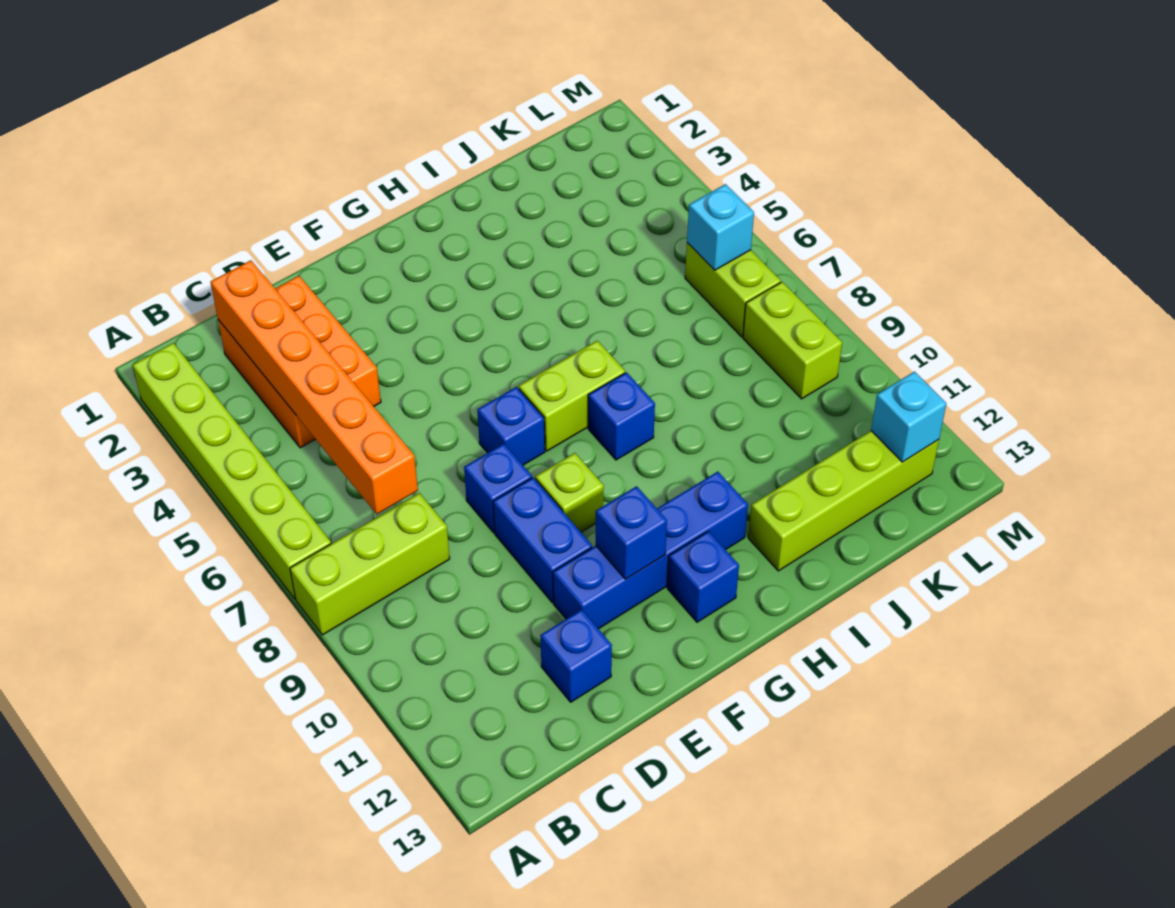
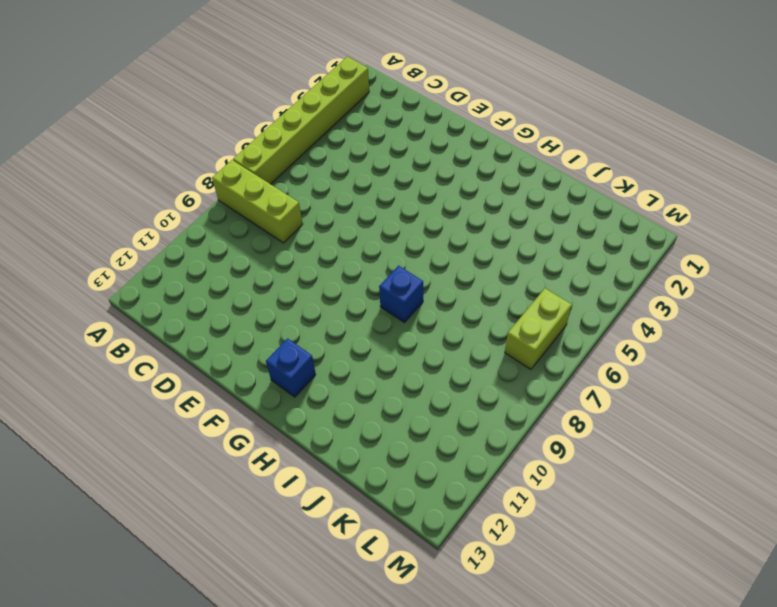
none -> orange 2x3 brick [218,276,381,448]
none -> blue 1x1 brick [540,610,612,702]
none -> blue 1x1 brick [464,444,532,533]

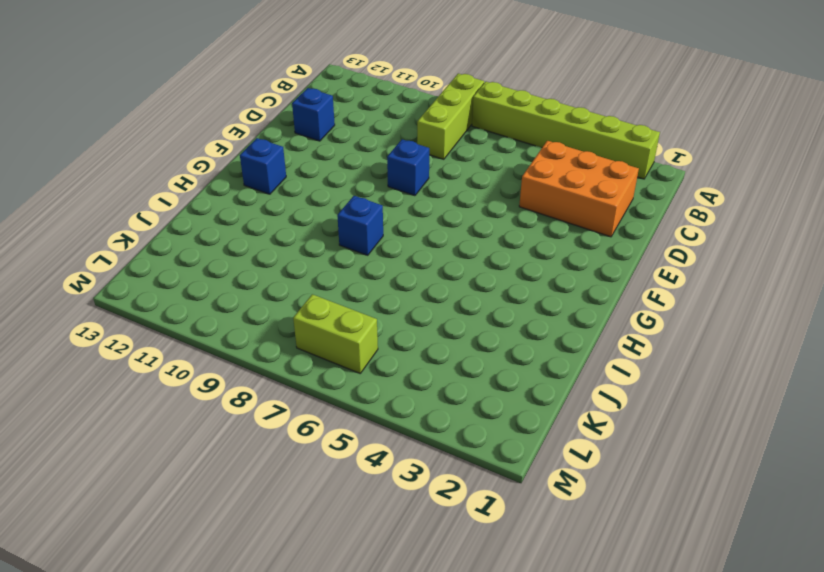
none -> blue 1x2 brick [493,478,592,603]
none -> blue 1x4 brick [553,472,748,629]
none -> blue 1x1 brick [477,387,545,465]

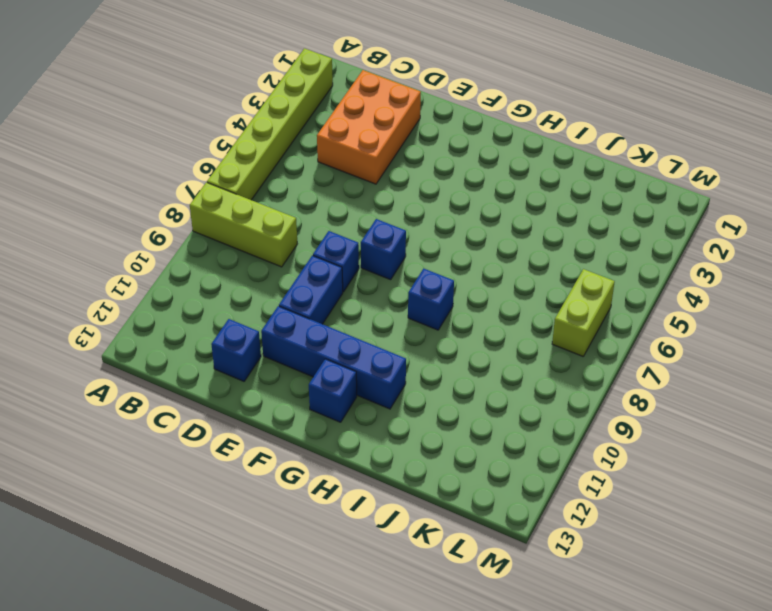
none -> lime 1x1 brick [535,453,604,532]
none -> lime 1x2 brick [519,341,625,451]
none -> lime 1x4 brick [748,431,939,571]

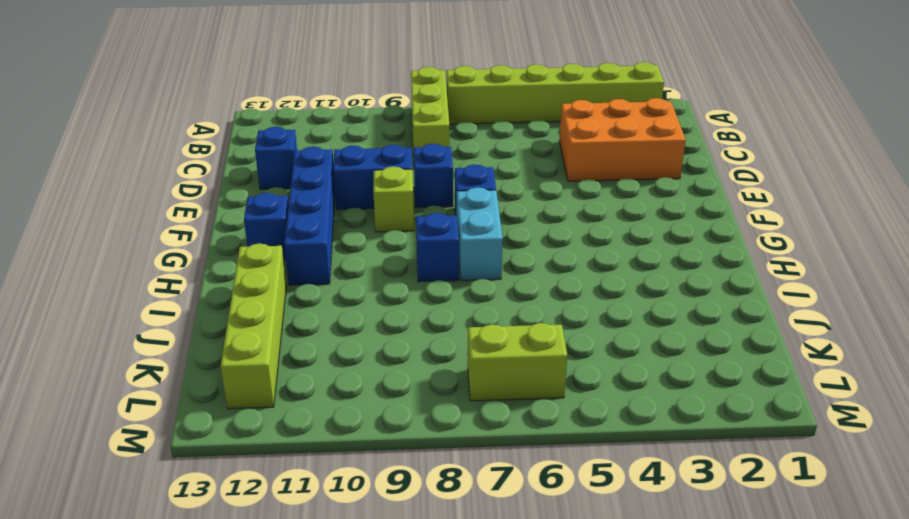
cyan 1x2 brick [457,187,503,280] -> lime 1x2 brick [519,341,625,451]
none -> lime 1x2 brick [743,282,842,399]
none -> orange 1x6 brick [211,260,418,514]
none -> blue 1x1 brick [596,486,667,579]

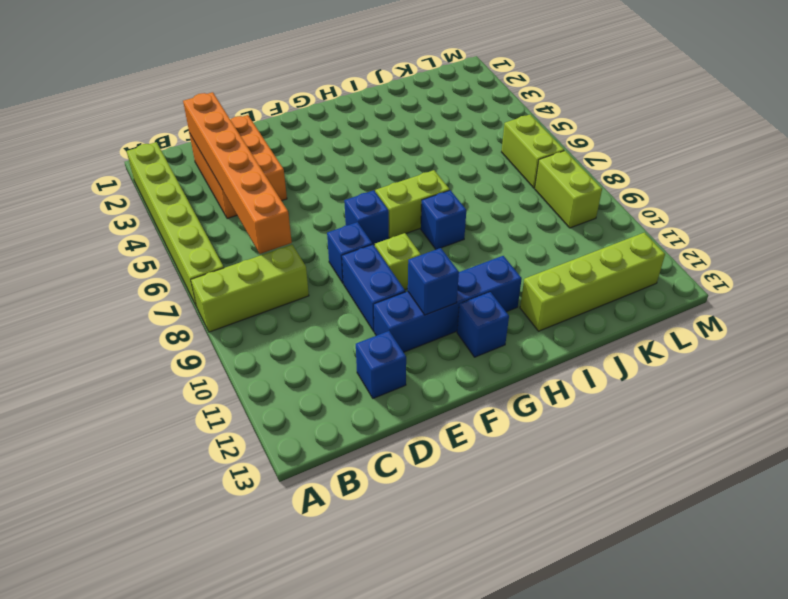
none -> cyan 1x1 brick [687,184,754,270]
none -> cyan 1x1 brick [871,372,946,462]

